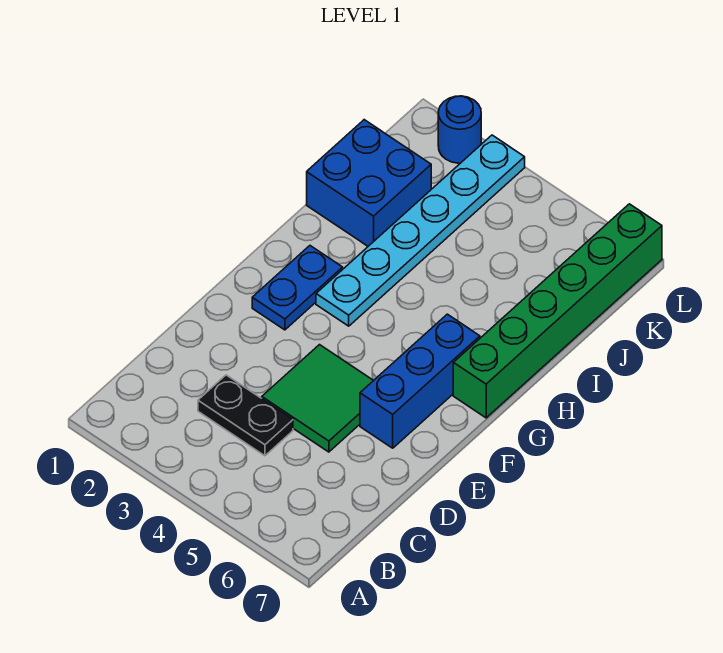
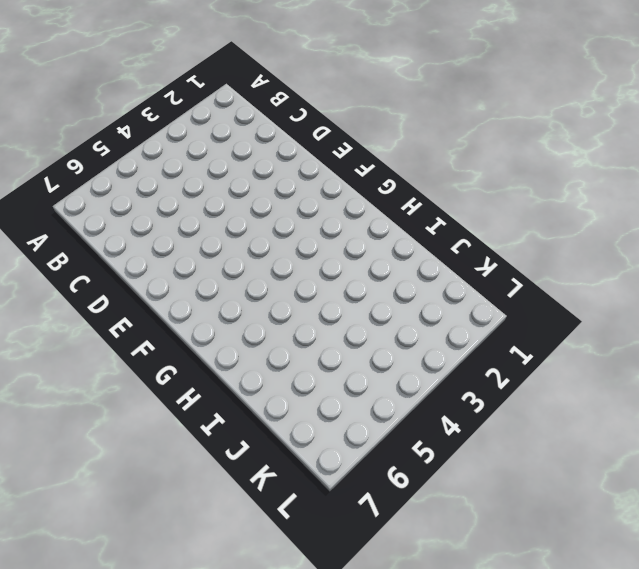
none -> black 1x2 plate [198,375,293,456]
none -> green 2x2 tile [262,345,374,452]

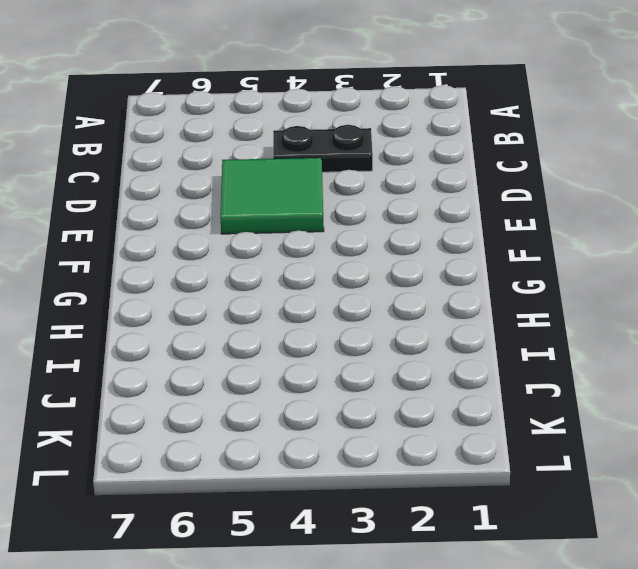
none -> blue 1x3 brick [360,314,480,448]
none -> blue 1x2 plate [252,246,343,330]

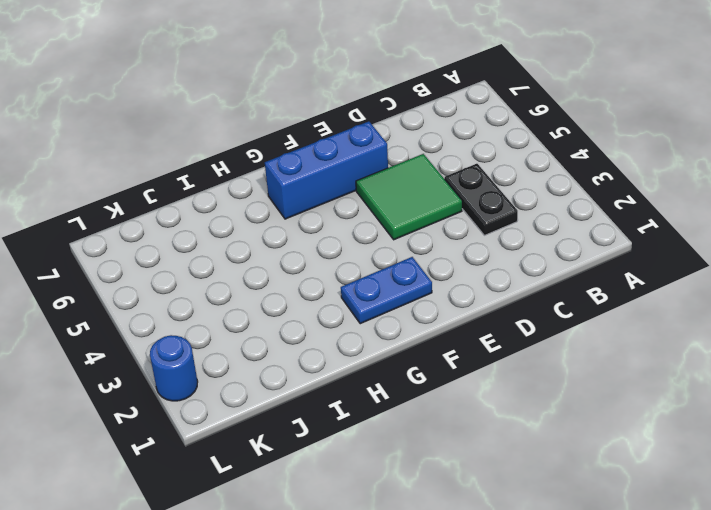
none -> cyan 1x6 plate [316,135,525,326]
none -> green 1x6 brick [453,204,662,418]

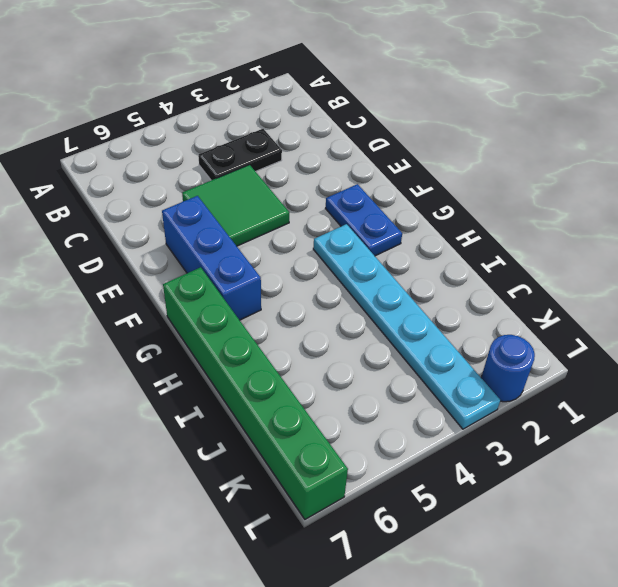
none -> blue 2x2 brick [307,120,431,246]

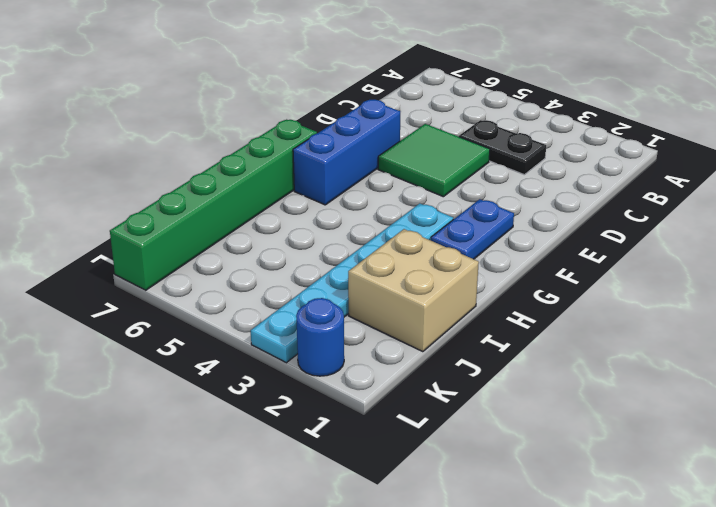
tan 2x2 brick [348,229,479,352] -> blue 2x2 brick [307,120,431,246]

